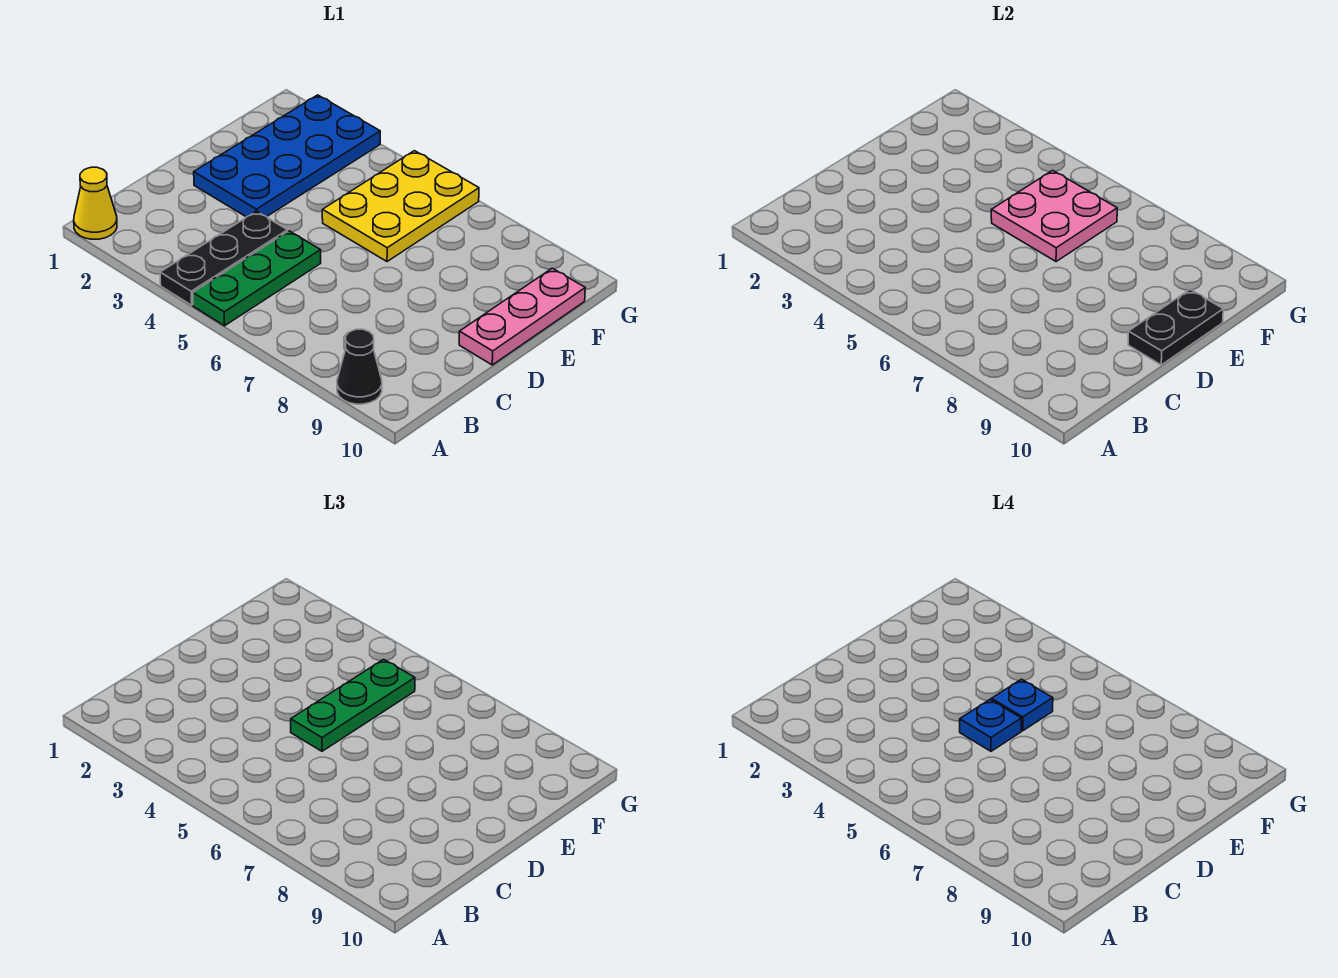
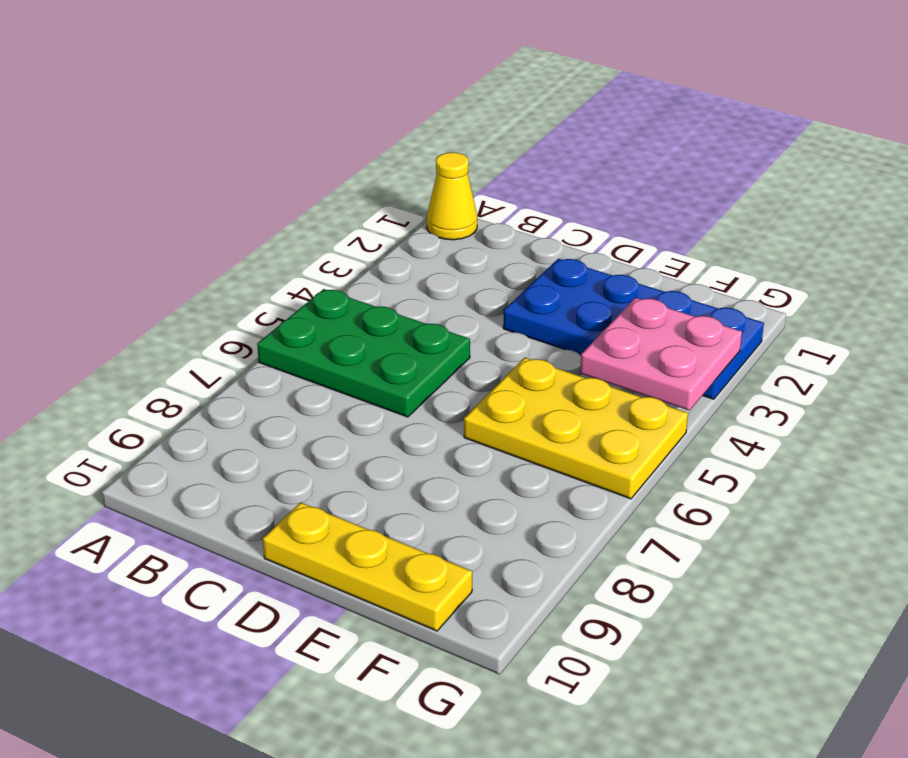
green 2x3 plate [257,289,470,417] -> green 1x3 plate [193,231,321,326]
yellow 1x3 plate [263,502,472,631] -> pink 1x3 plate [459,268,585,365]
pink 2x2 plate [580,298,742,411] -> pink 2x2 plate moved to [991,170,1117,262]
none -> black 1x3 plate [160,211,288,305]
none -> black 1x1 cone [337,329,382,404]
none -> black 1x2 plate [1128,289,1223,365]

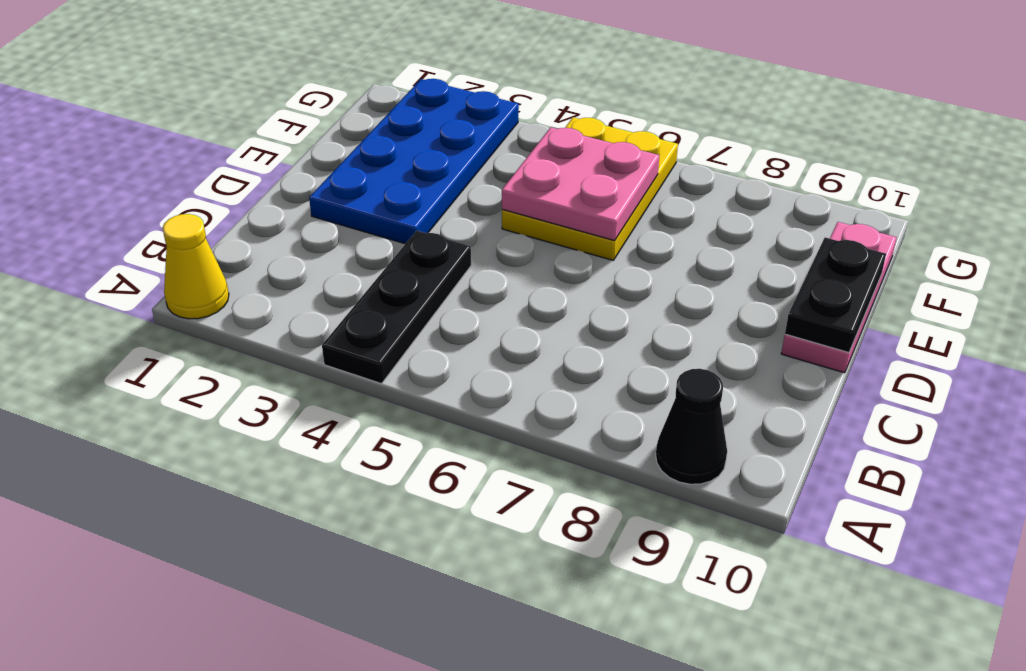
none -> green 1x3 plate [193,231,321,326]
none -> green 1x3 plate [291,659,415,751]
none -> blue 1x1 plate [960,700,1021,751]

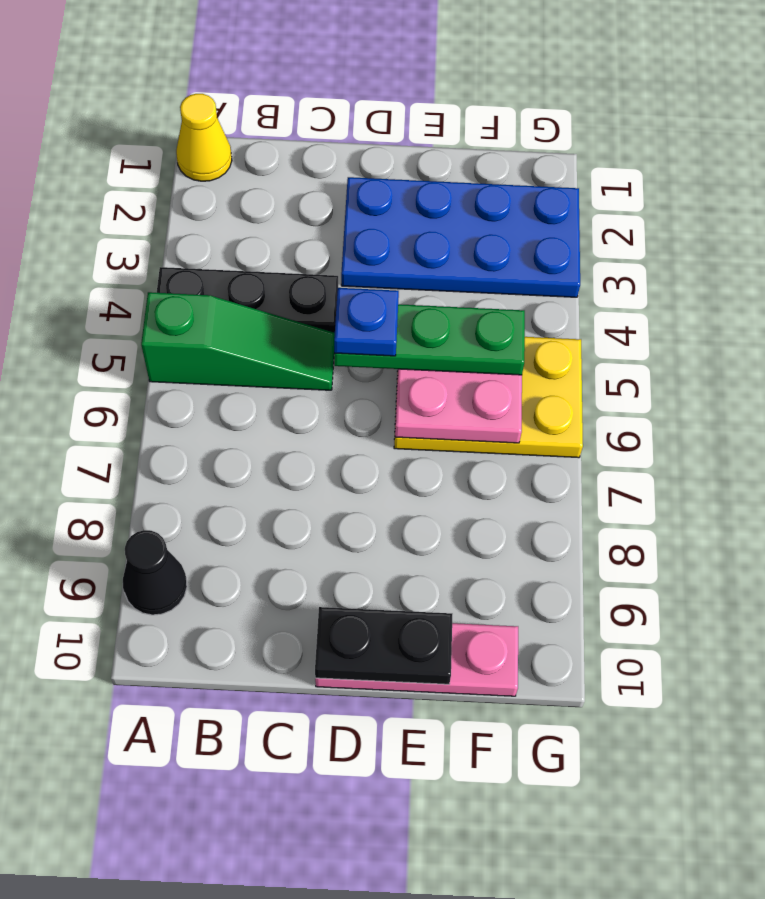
green 1x3 slope [141,292,335,390] -> green 1x3 plate [193,231,321,326]
none -> blue 1x1 plate [991,679,1053,731]

